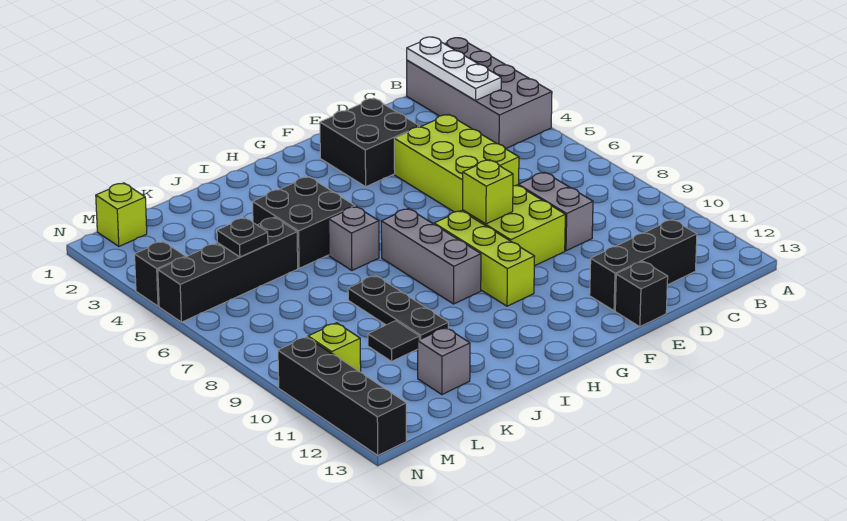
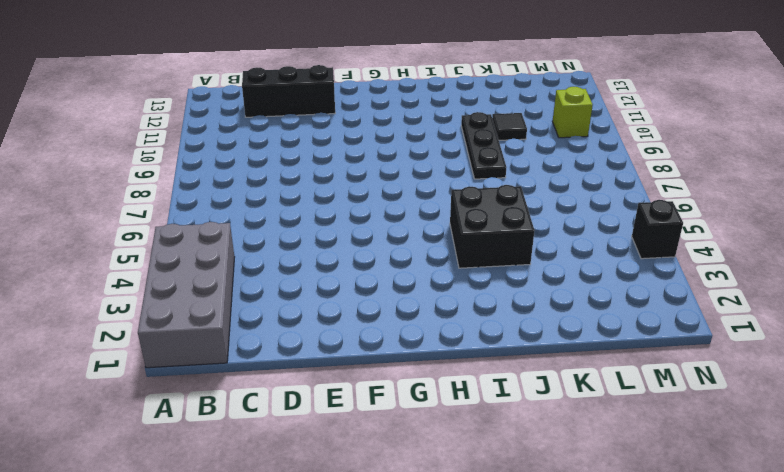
none -> lime 2x3 brick [394,115,519,212]
none -> grey 1x2 brick [518,172,593,251]
none -> black 2x2 brick [320,99,420,187]

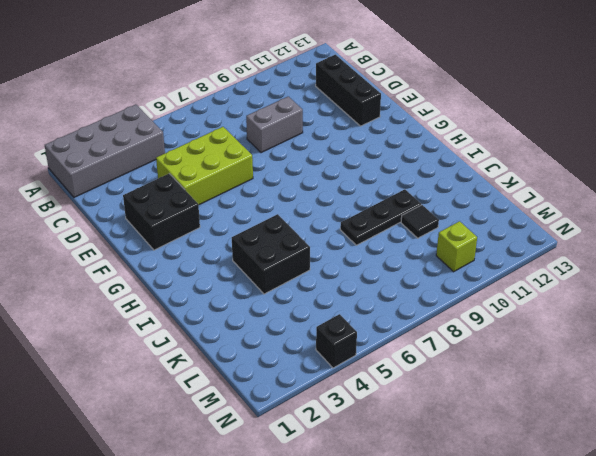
none -> lime 2x2 brick [462,185,565,266]
none -> black 1x1 brick [615,261,668,327]
none -> lime 1x3 brick [434,211,535,306]

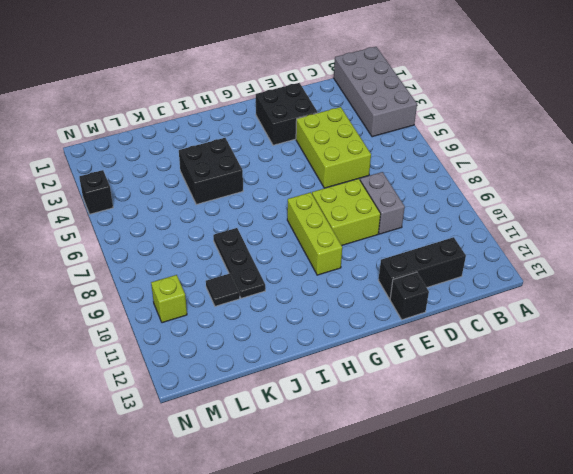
none -> grey 1x3 brick [381,209,481,304]
none -> grey 1x1 brick [329,207,379,270]
none -> black 1x4 brick [158,217,298,322]

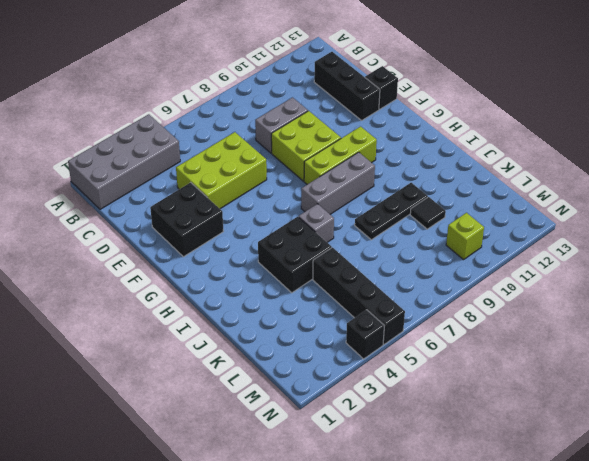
none -> grey 1x1 brick [418,327,470,395]
none -> lime 1x1 brick [96,183,147,246]
none -> black 1x4 brick [278,337,406,455]

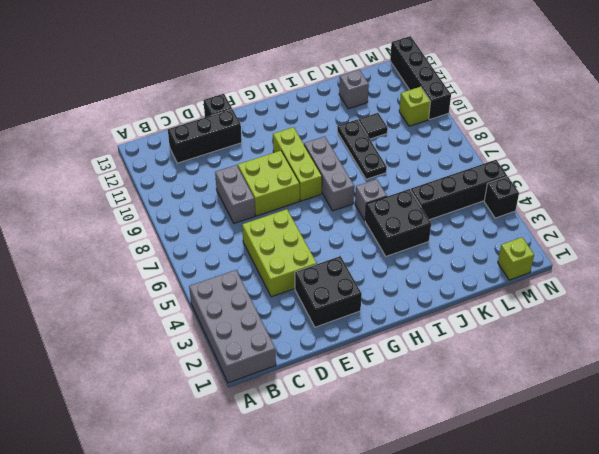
none -> white 1x3 plate [407,37,501,101]
none -> lime 1x1 brick [463,160,513,224]
none -> black 1x1 plate [217,218,268,257]

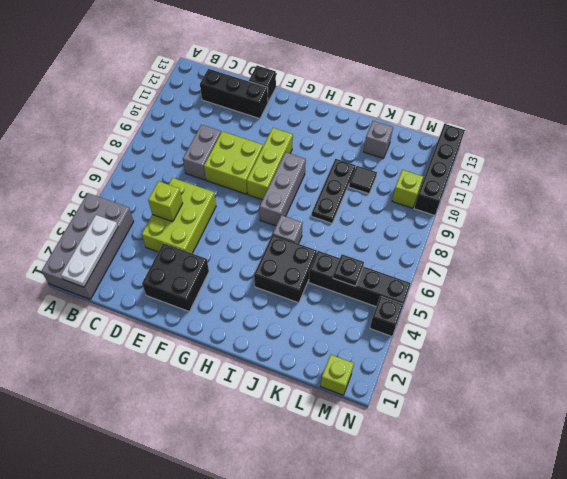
lime 1x1 brick [148,181,183,222] -> lime 1x1 brick moved to [463,160,513,224]

